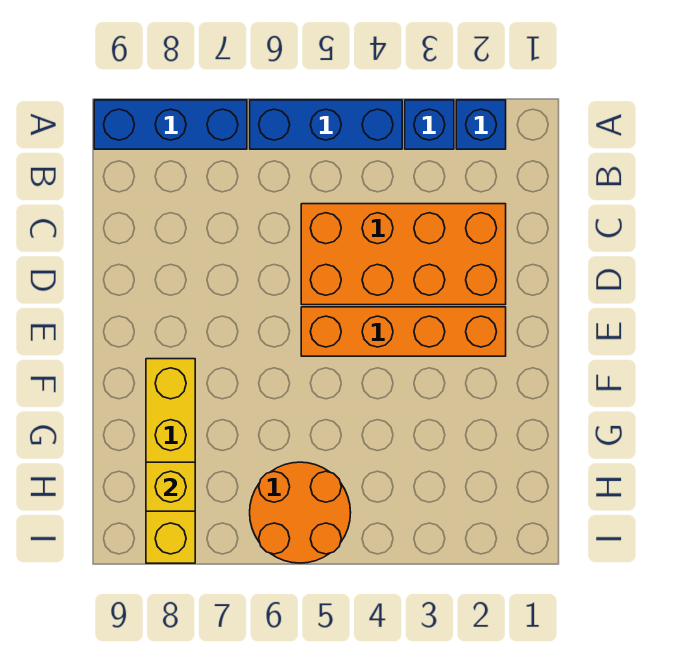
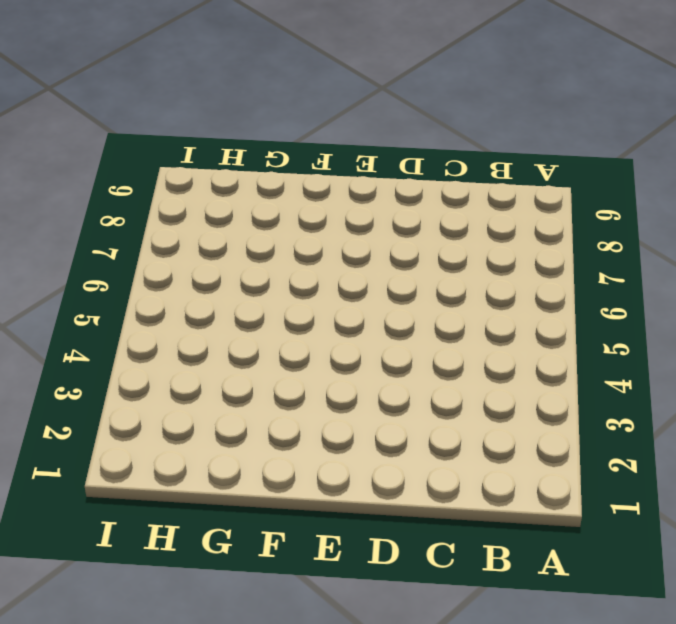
none -> blue 1x1 brick [456,100,506,149]
none -> blue 1x1 brick [405,100,454,149]

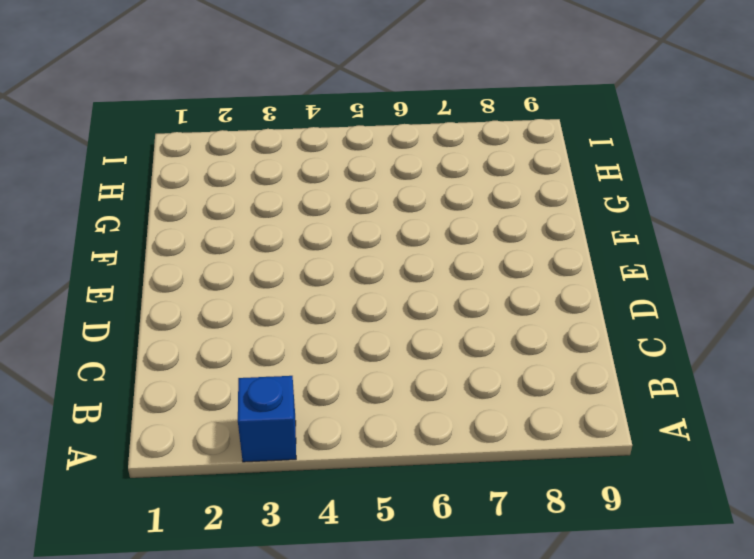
none -> blue 1x1 brick [456,100,506,149]
none -> blue 1x3 brick [250,100,402,149]

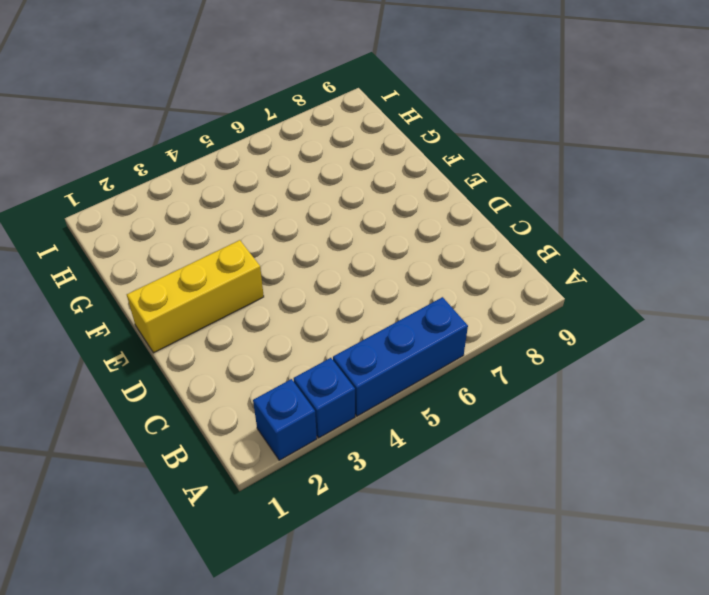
yellow 1x3 brick [127,240,264,353] -> orange 1x4 brick [301,307,506,356]
none -> blue 1x3 brick [94,100,247,149]
none -> orange 2x4 brick [301,204,506,305]

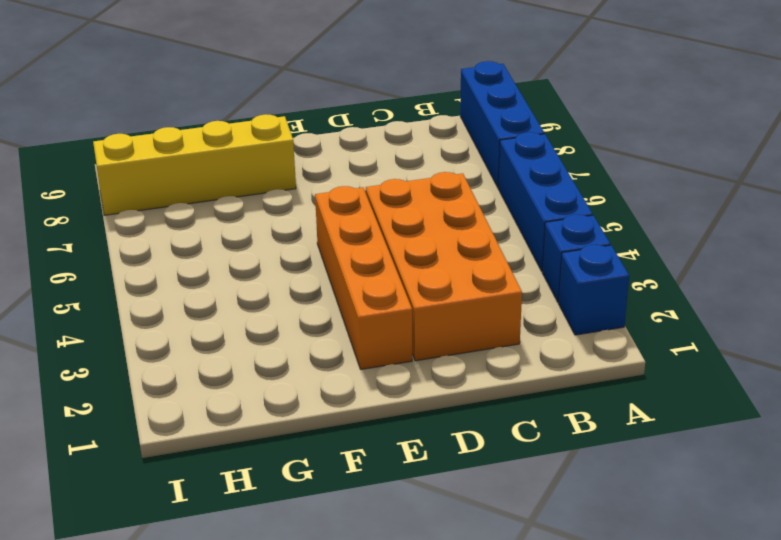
none -> orange 2x2 round brick [250,462,351,563]
none -> yellow 1x1 brick [146,462,195,511]

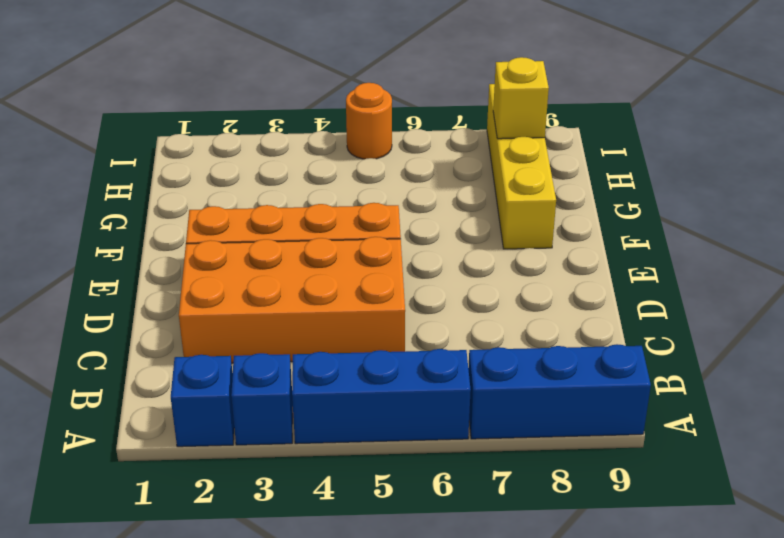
orange 1x1 round brick [346,83,392,159] -> orange 2x2 round brick [250,462,351,563]

